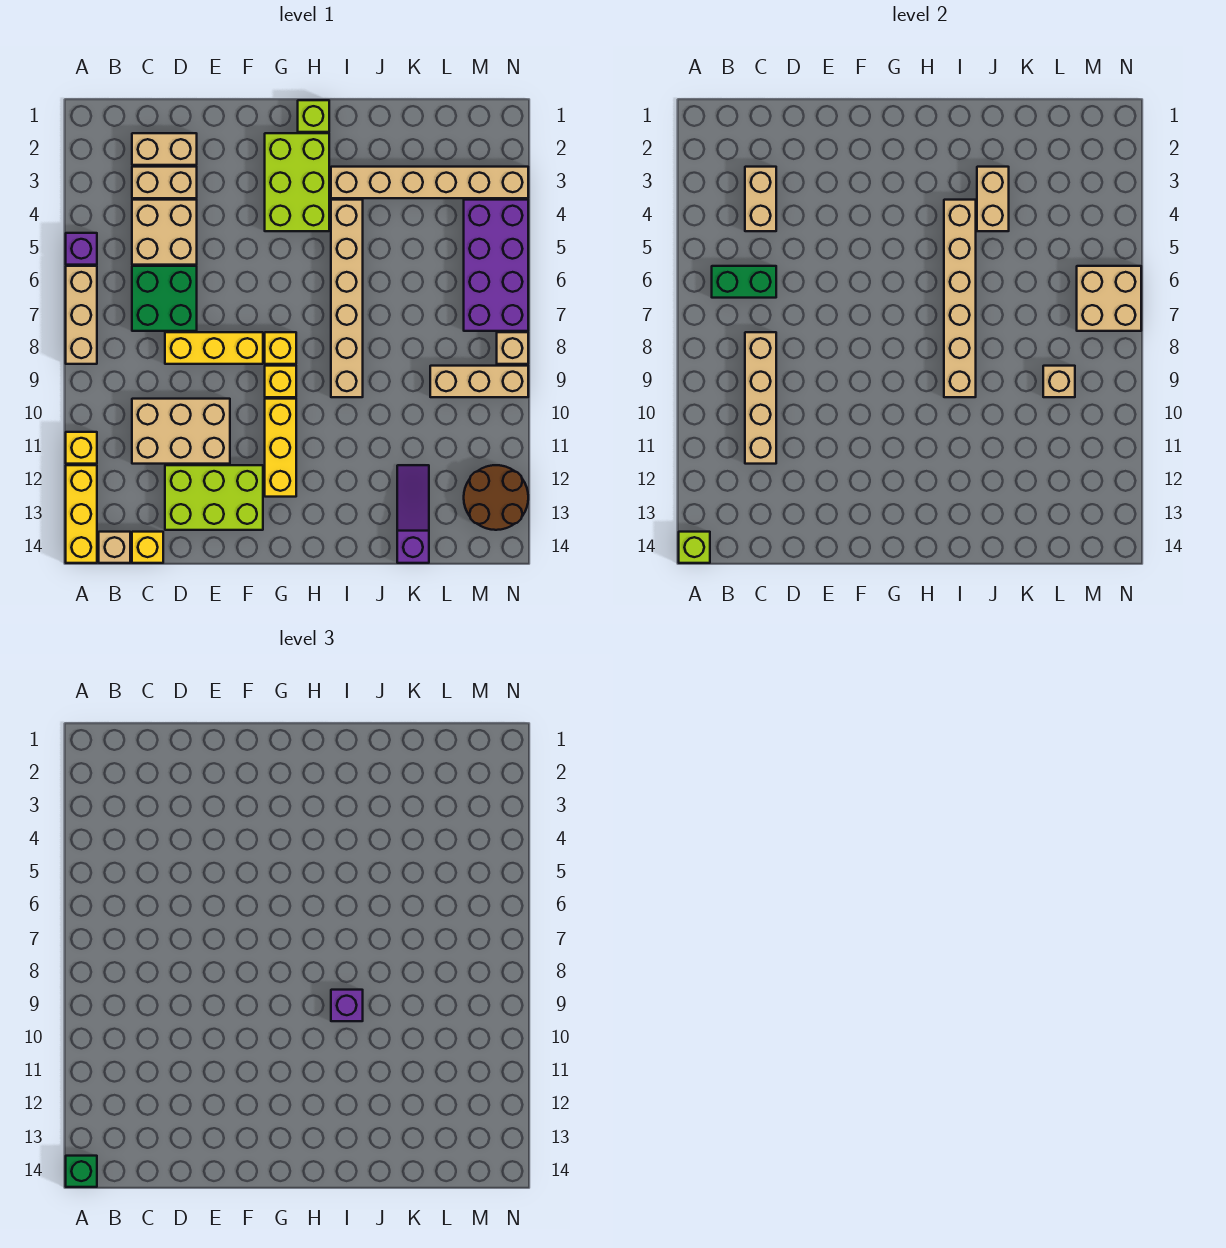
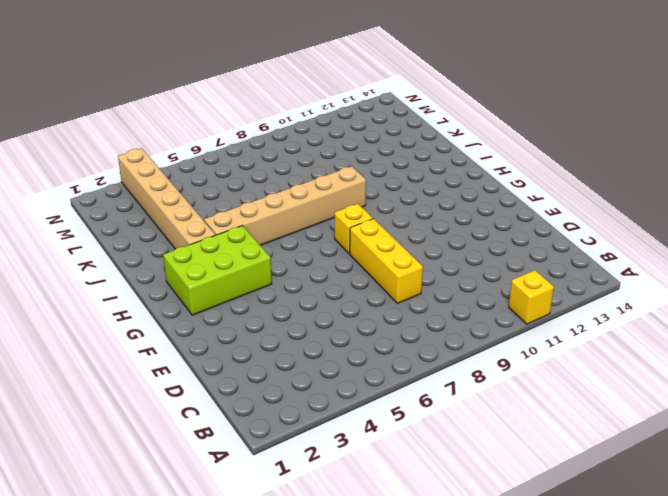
none -> purple 1x1 brick [66,233,97,265]
none -> tan 1x3 brick [66,266,97,364]
none -> yellow 1x3 brick [66,465,97,563]
none -> tan 1x1 brick [99,532,130,563]

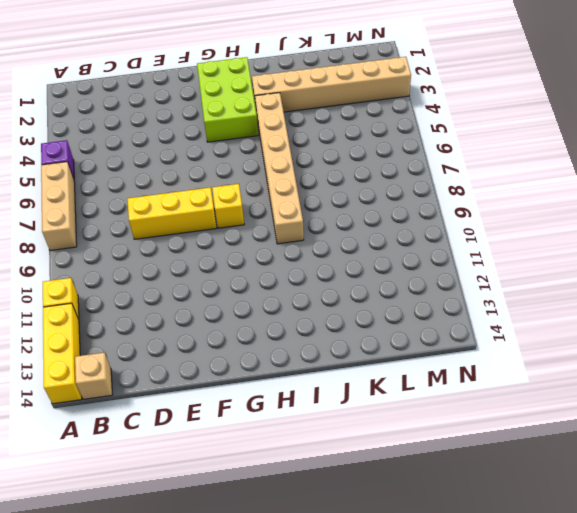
none -> tan 1x2 brick [132,133,197,165]
none -> tan 1x2 brick [132,167,197,198]
none -> tan 2x2 brick [132,200,197,265]
none -> green 2x2 brick [132,266,197,331]

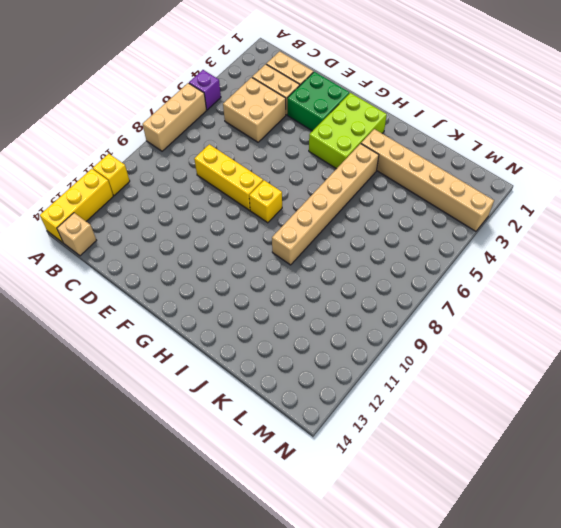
green 2x2 brick [287,72,349,131] -> green 2x2 brick moved to [132,266,197,331]
none -> tan 2x3 brick [132,399,230,464]
none -> yellow 1x1 brick [132,532,163,563]
none -> lime 2x3 brick [165,465,263,530]
none -> yellow 1x1 brick [265,366,296,397]

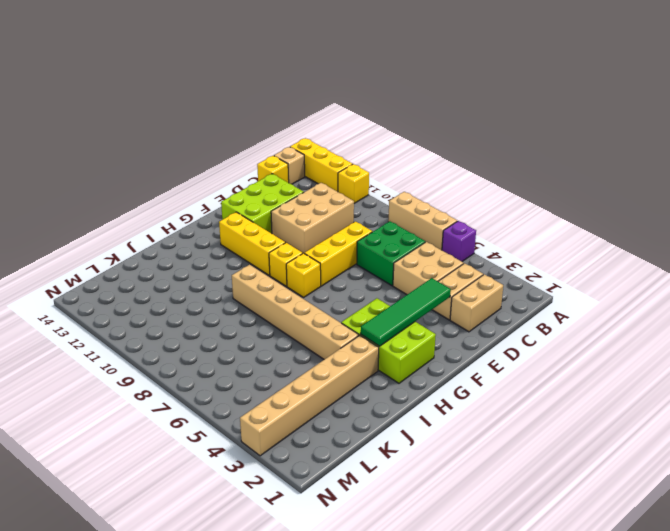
green 1x4 tile [361,278,451,346] -> none
none -> lime 1x1 brick [298,100,329,132]
none -> purple 1x3 slope [397,465,429,563]
none -> tan 1x3 brick [430,366,528,397]
none -> purple 2x4 brick [464,200,528,331]

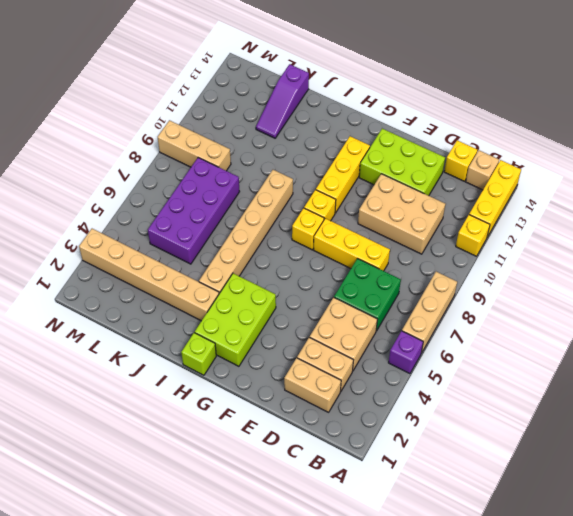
purple 2x4 brick [148,158,240,264] -> purple 2x4 brick moved to [464,200,528,331]
none -> brown 2x2 round brick [464,465,528,530]
none -> tan 1x1 brick [497,332,528,364]
none -> lime 1x1 brick [679,532,710,563]
none -> green 1x2 brick [712,266,776,298]

